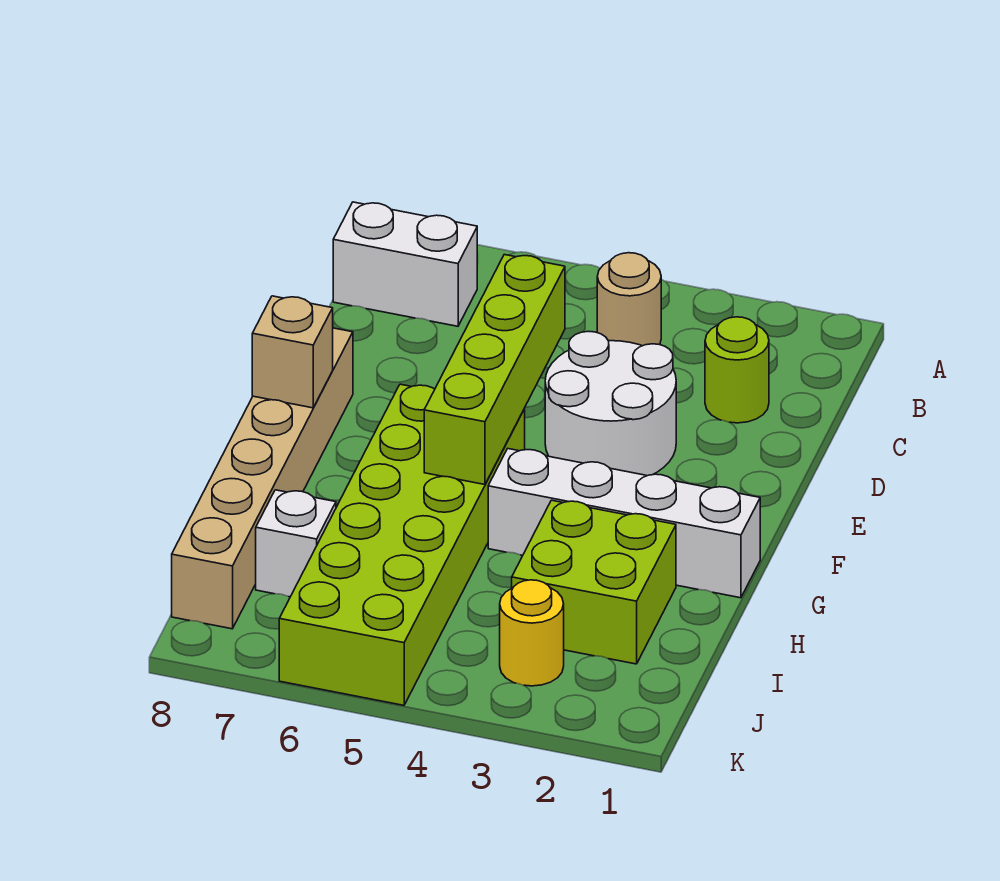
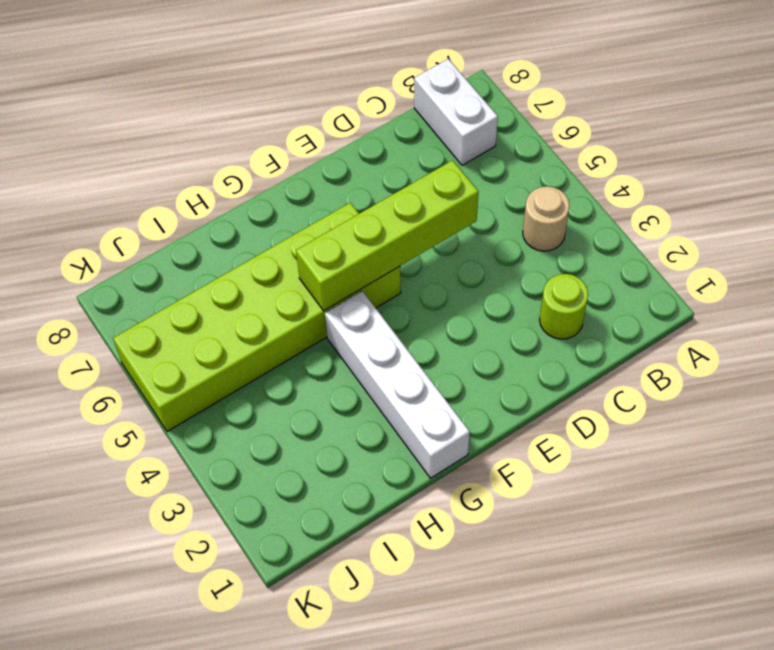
none -> white 2x2 round brick [545,331,676,476]
none -> tan 1x6 brick [172,328,353,629]
none -> lime 2x2 brick [512,500,676,664]

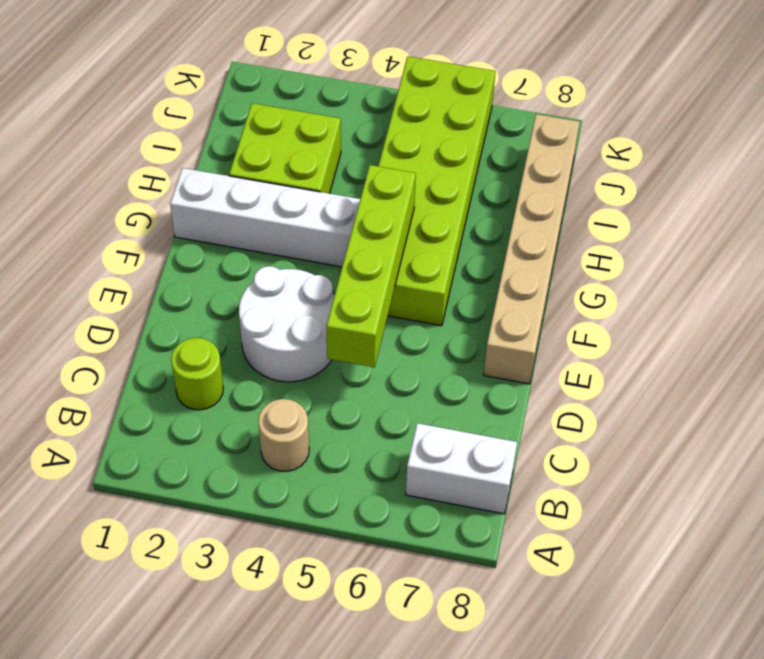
none -> white 1x1 brick [256,490,336,597]
none -> yellow 1x1 round brick [500,580,564,686]
none -> tan 1x1 brick [252,296,333,408]

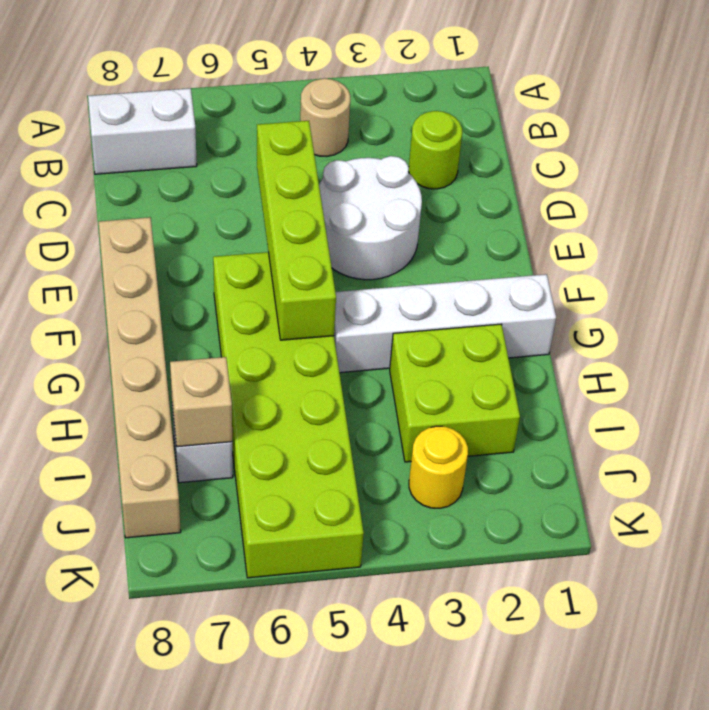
tan 1x1 brick [170,357,232,447] -> tan 1x1 brick moved to [252,296,333,408]

